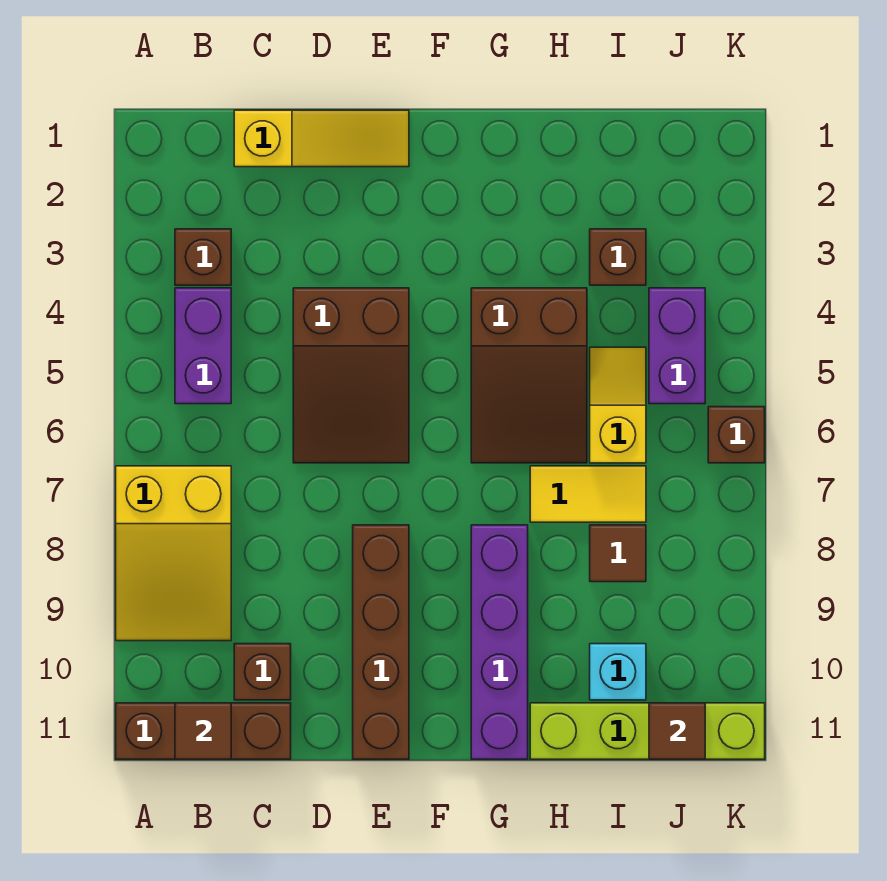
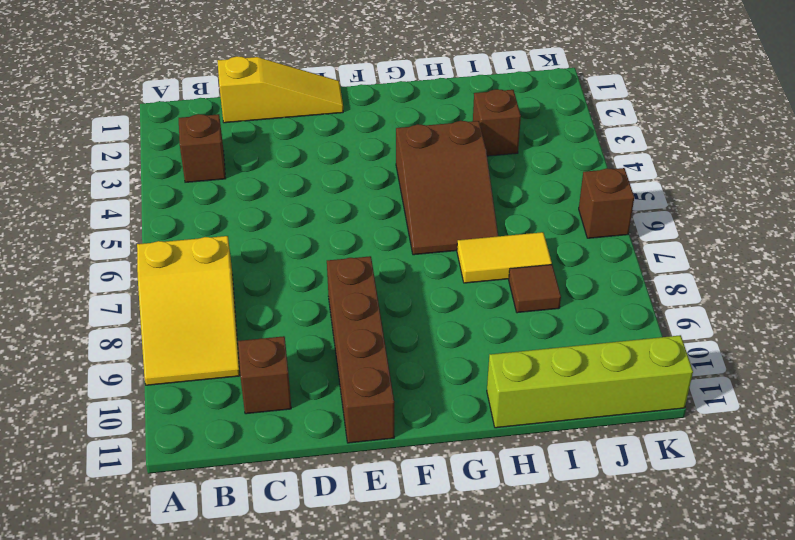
none -> brown 1x3 brick [116,703,291,759]
none -> purple 1x2 brick [175,288,231,404]
none -> brown 2x3 slope [293,288,409,463]

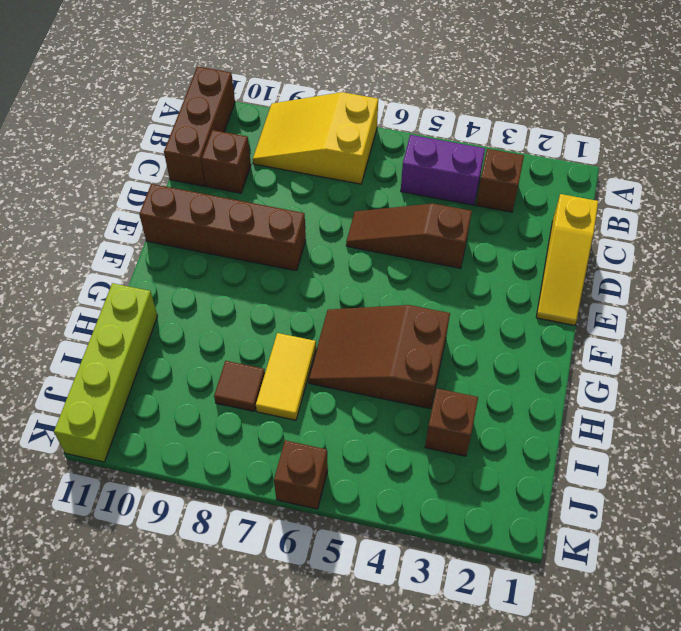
brown 1x3 slope [346,203,472,268] -> brown 2x3 slope [293,288,409,463]
none -> purple 1x4 brick [471,525,528,759]
none -> yellow 1x2 slope [590,347,646,463]
none -> cyan 1x1 brick [590,644,646,700]

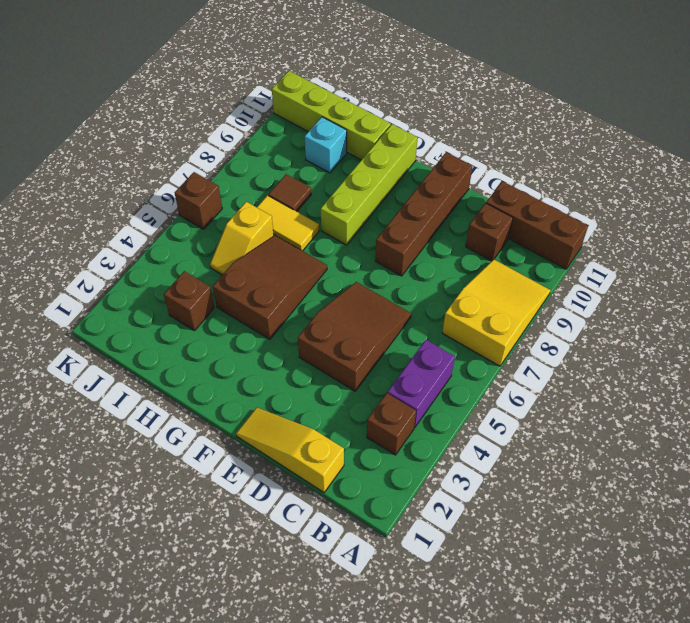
lime 1x4 brick [321,124,418,245] -> purple 1x4 brick [471,525,528,759]
none -> purple 1x2 brick [649,288,705,404]
none -> brown 1x1 tile [175,703,231,759]
none -> brown 1x1 tile [649,703,705,759]

